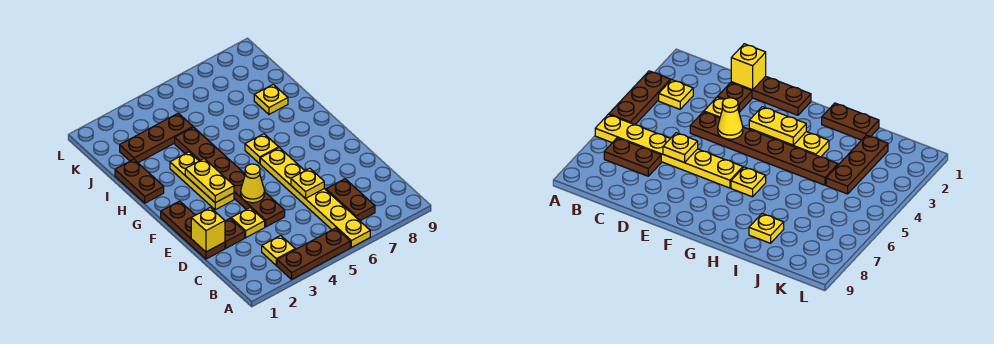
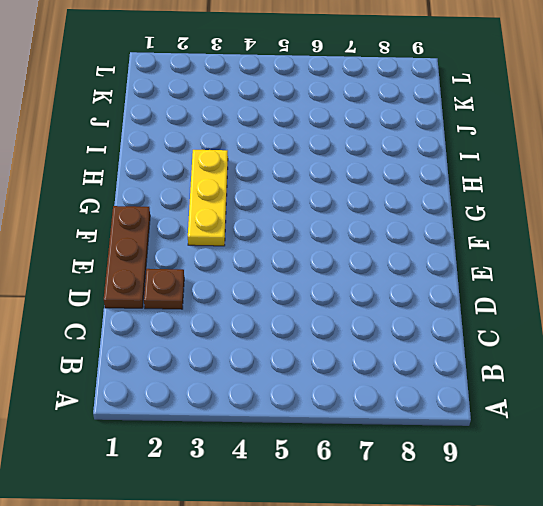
none -> brown 1x3 plate [277,228,350,279]
none -> yellow 1x6 plate [260,148,370,247]
none -> yellow 1x1 plate [262,235,295,265]

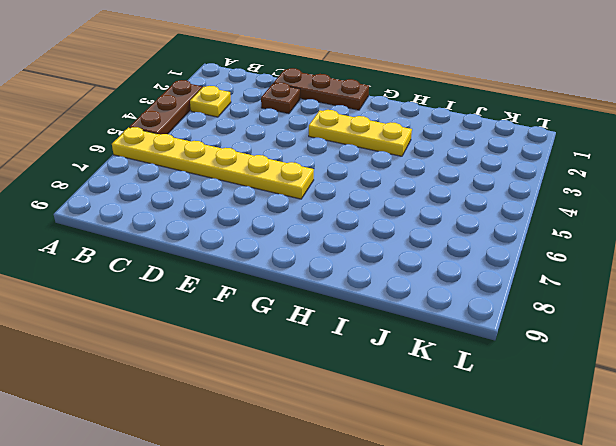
none -> brown 1x2 plate [326,179,375,221]
none -> yellow 1x1 plate [231,208,265,238]
none -> brown 1x6 plate [175,127,285,227]

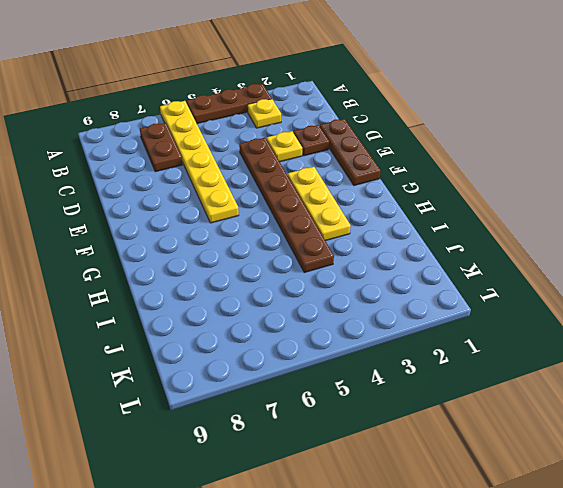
none -> yellow 1x1 plate [245,134,279,164]
none -> brown 1x2 plate [115,159,164,203]
none -> yellow 1x1 plate [254,84,288,114]

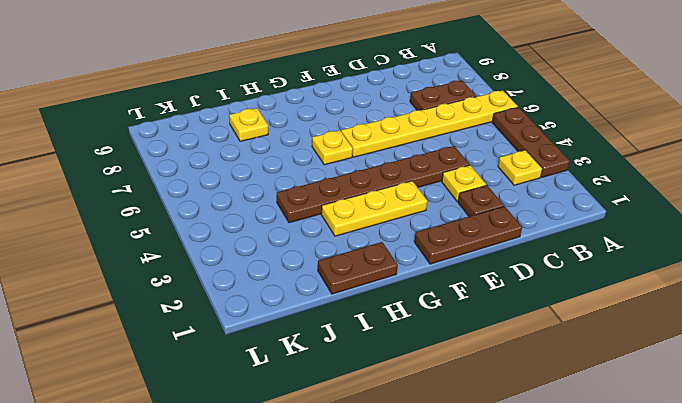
none -> brown 1x3 plate [120,113,193,163]
none -> yellow 1x1 brick [191,208,225,252]
none -> yellow 1x1 plate [291,168,324,199]

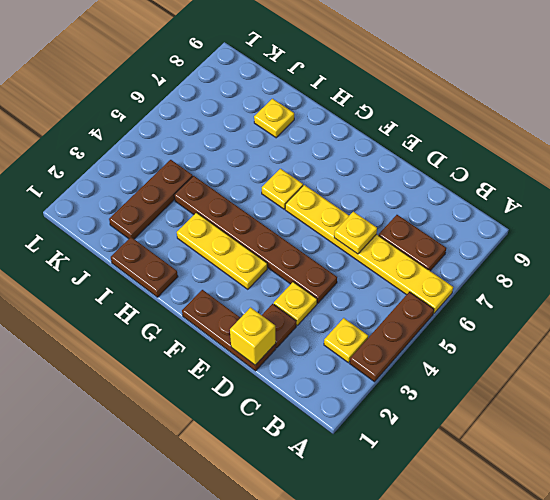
none -> yellow 1x1 cone [241,164,265,203]
none -> yellow 1x2 plate [185,159,234,203]

